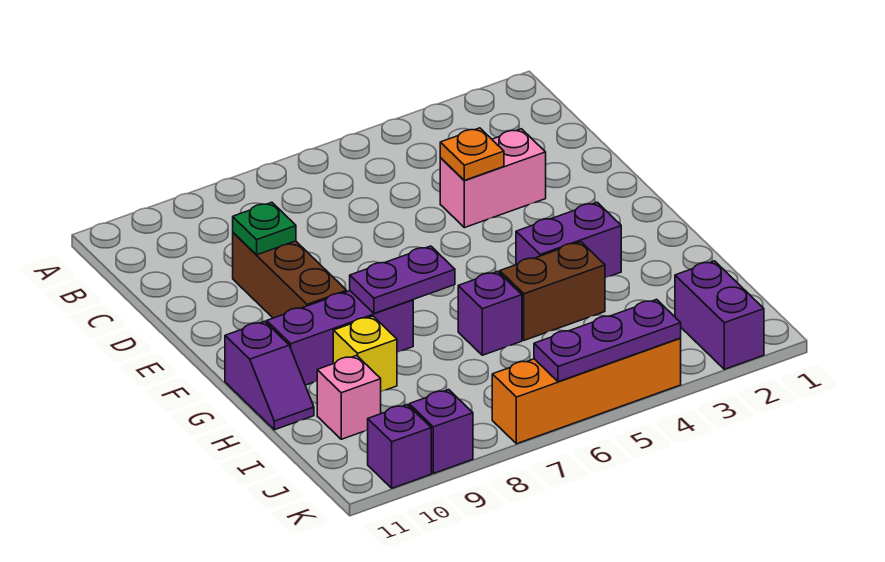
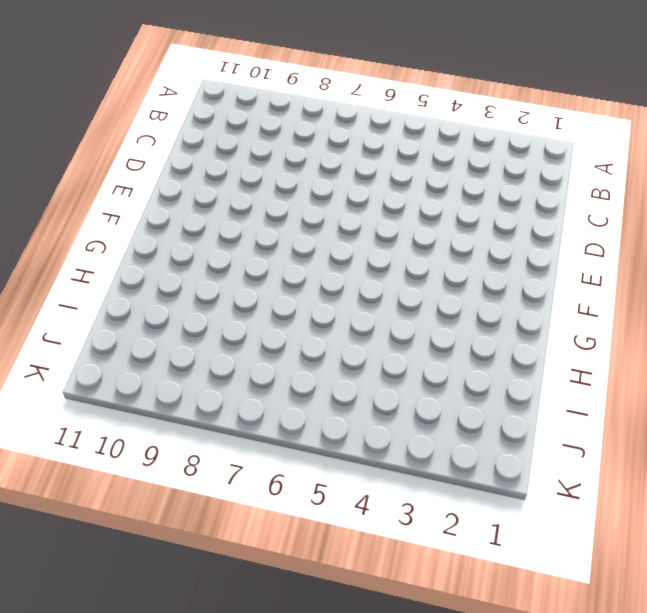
none -> pink 1x2 brick [440,129,546,228]
none -> brown 1x3 brick [233,233,347,318]
none -> purple 1x2 brick [516,202,621,278]

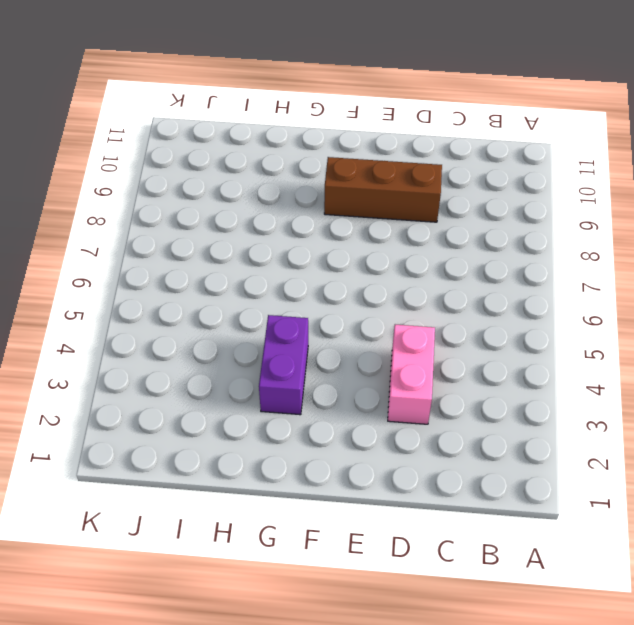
none -> purple 1x3 brick [267,291,413,385]
none -> purple 1x2 slope [225,321,314,430]
none -> brown 1x2 brick [500,242,605,340]

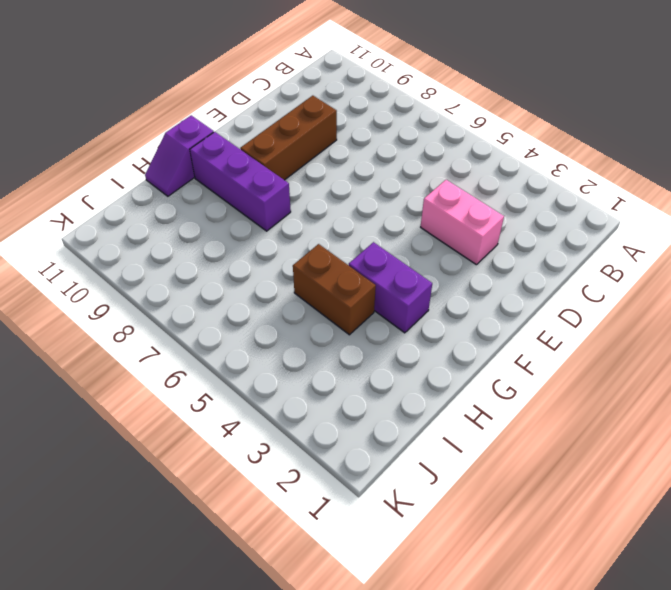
none -> purple 1x1 brick [458,271,522,355]
none -> yellow 1x1 brick [333,316,397,391]
none -> pink 1x1 brick [317,355,381,439]

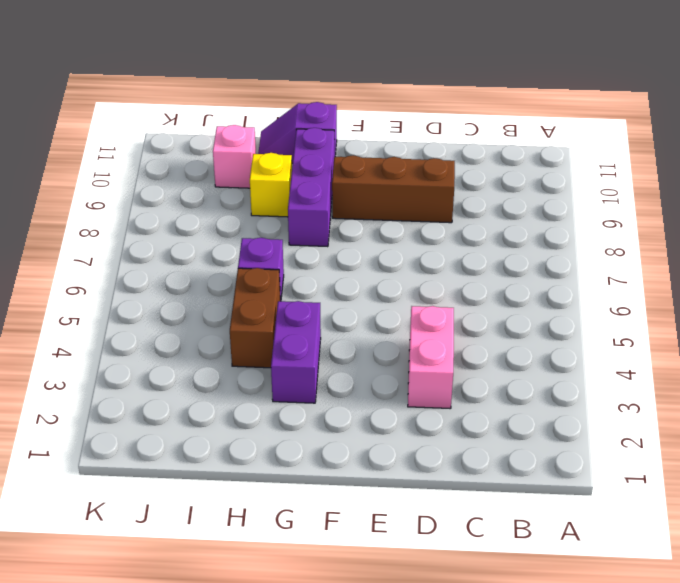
none -> purple 1x2 brick [675,261,764,369]
none -> orange 1x4 brick [492,338,681,444]
none -> purple 1x1 brick [409,390,473,473]

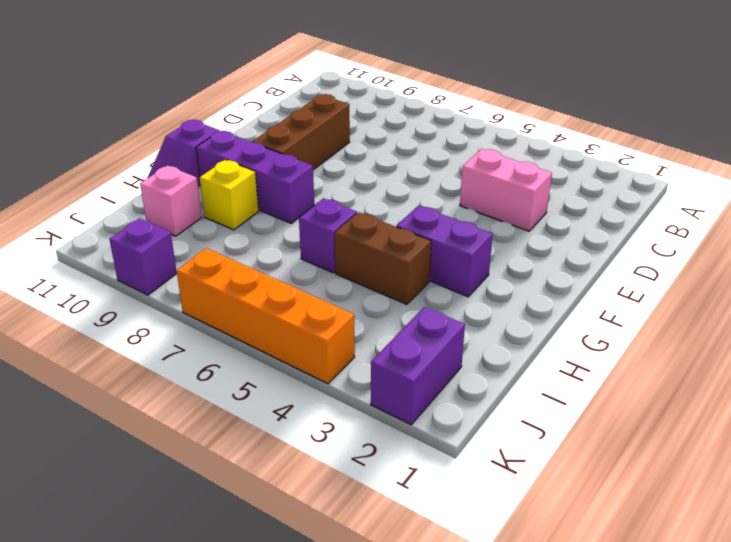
none -> purple 1x1 brick [368,405,431,488]
none -> orange 1x1 plate [440,128,504,180]
none -> green 1x1 plate [233,202,296,255]

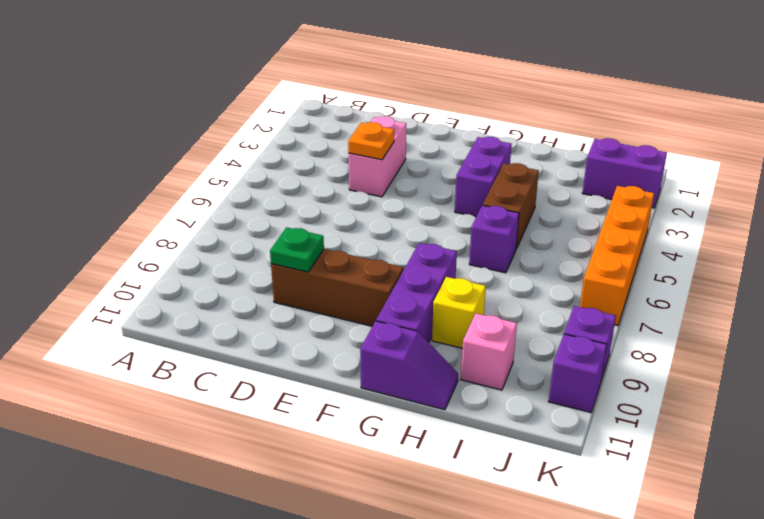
none -> purple 1x2 plate [350,246,455,313]
none -> purple 1x3 plate [534,299,681,382]

